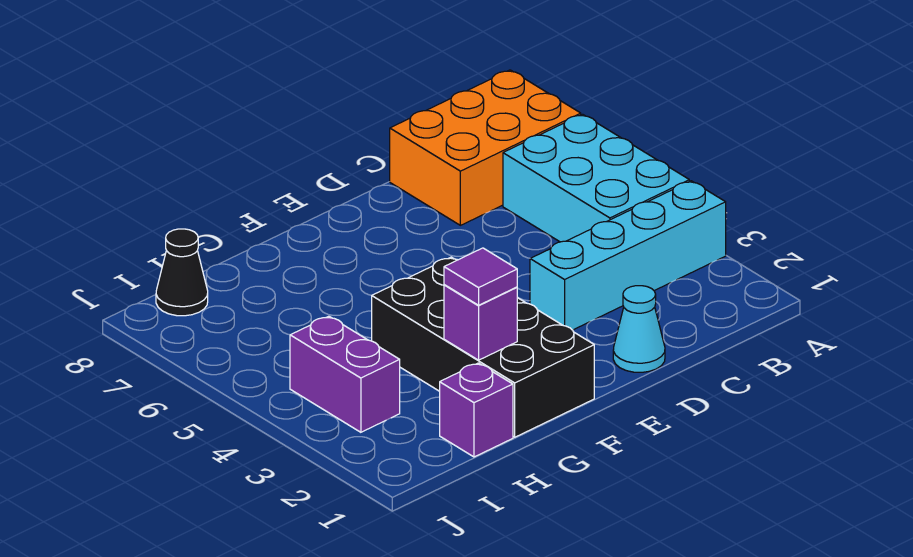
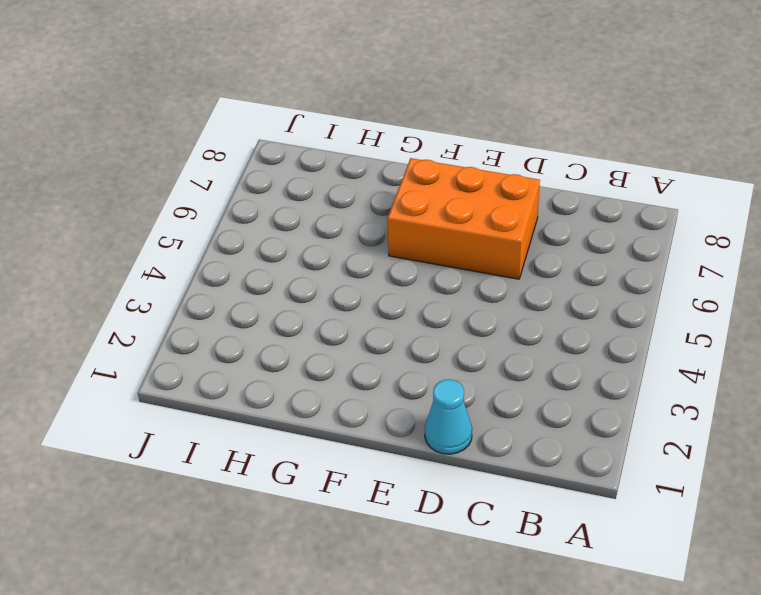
orange 2x3 brick [387,158,540,279] -> orange 2x3 brick moved to [390,70,581,225]
none -> cyan 1x4 brick [530,181,726,330]
none -> cyan 2x3 brick [503,114,689,242]

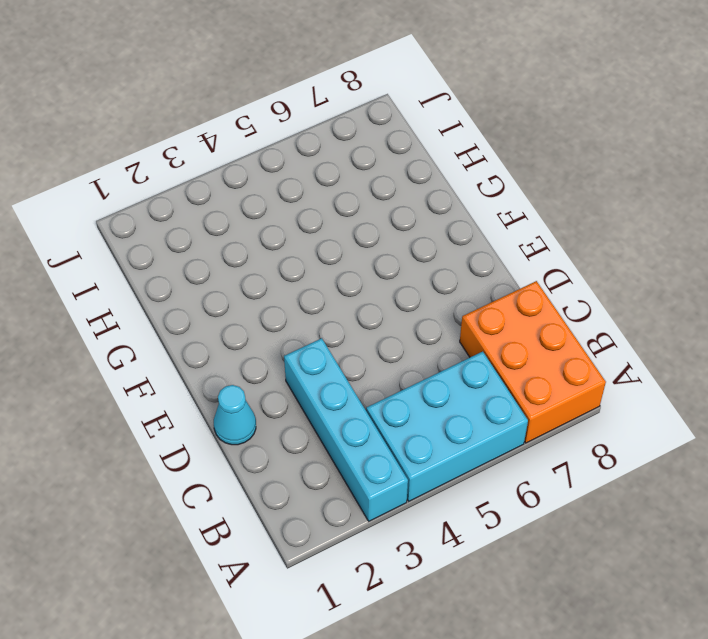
none -> black 2x4 brick [372,257,594,437]
none -> purple 1x1 brick [440,363,513,457]

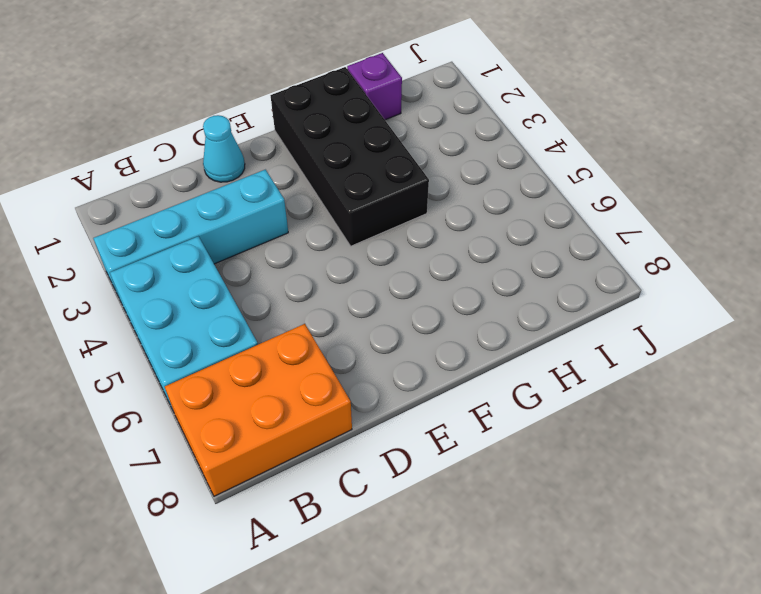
none -> purple 1x2 brick [290,316,400,432]
none -> black 1x1 cone [156,229,208,316]

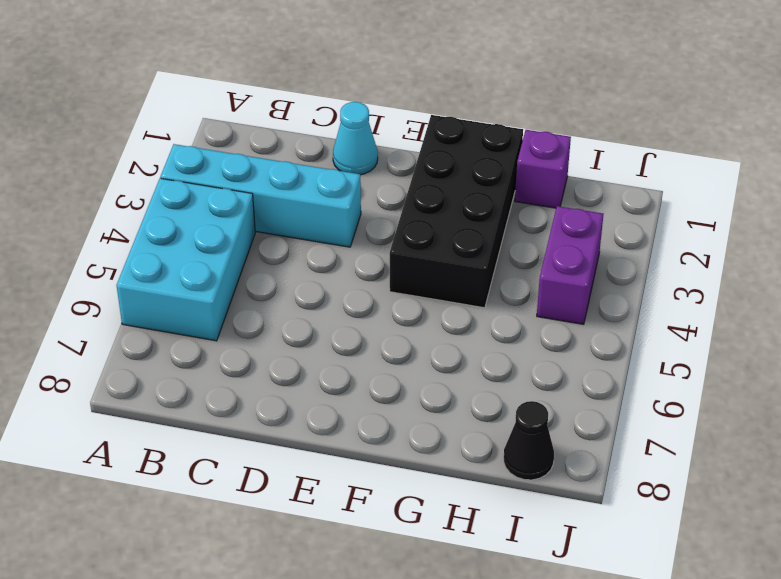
none -> orange 2x3 brick [390,70,581,225]
none -> purple 1x1 brick [444,285,517,360]

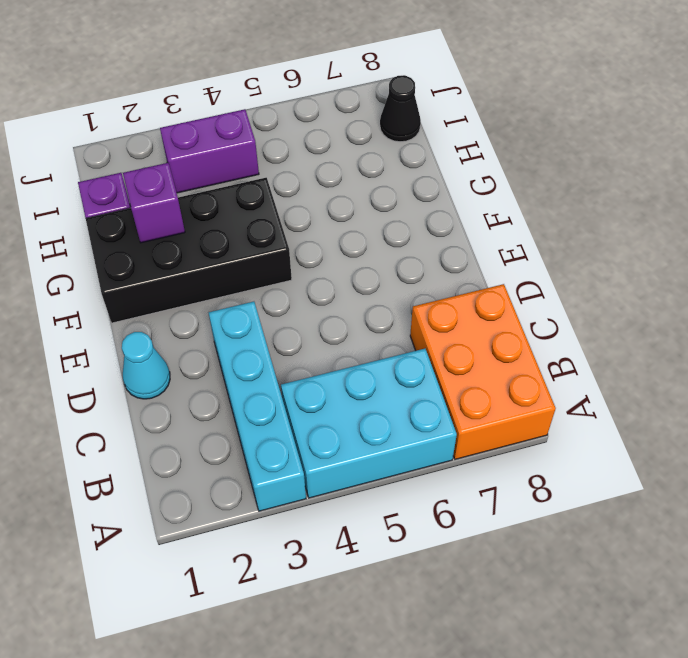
none -> purple 1x1 tile [444,248,517,305]

